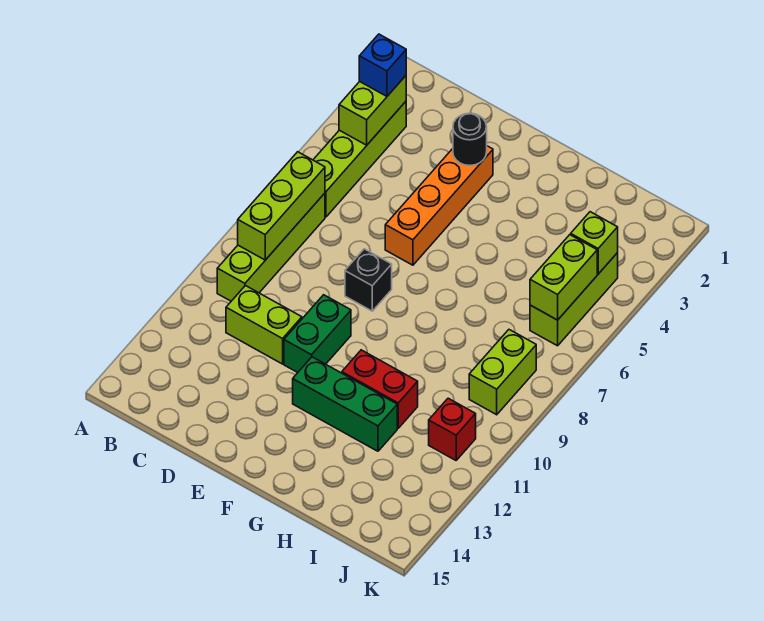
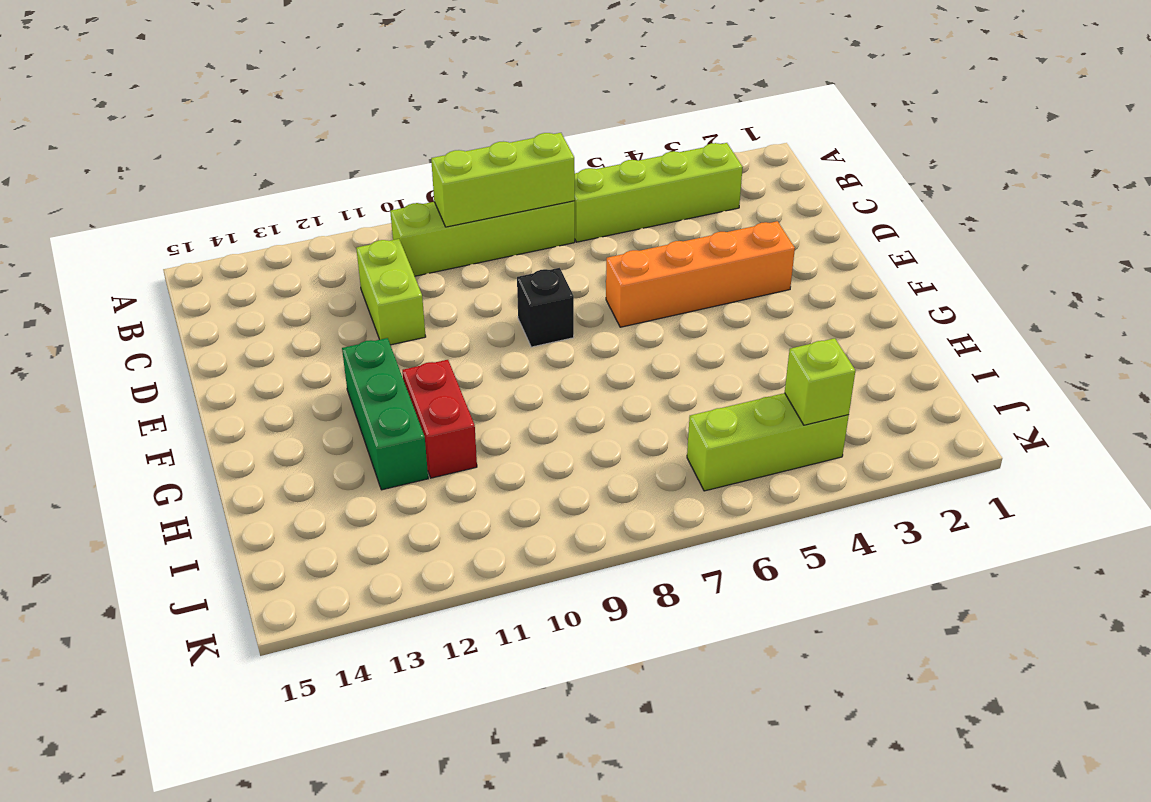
none -> green 1x2 brick [284,295,351,373]
none -> lime 1x2 brick [469,330,536,415]
none -> red 1x1 brick [429,398,476,460]

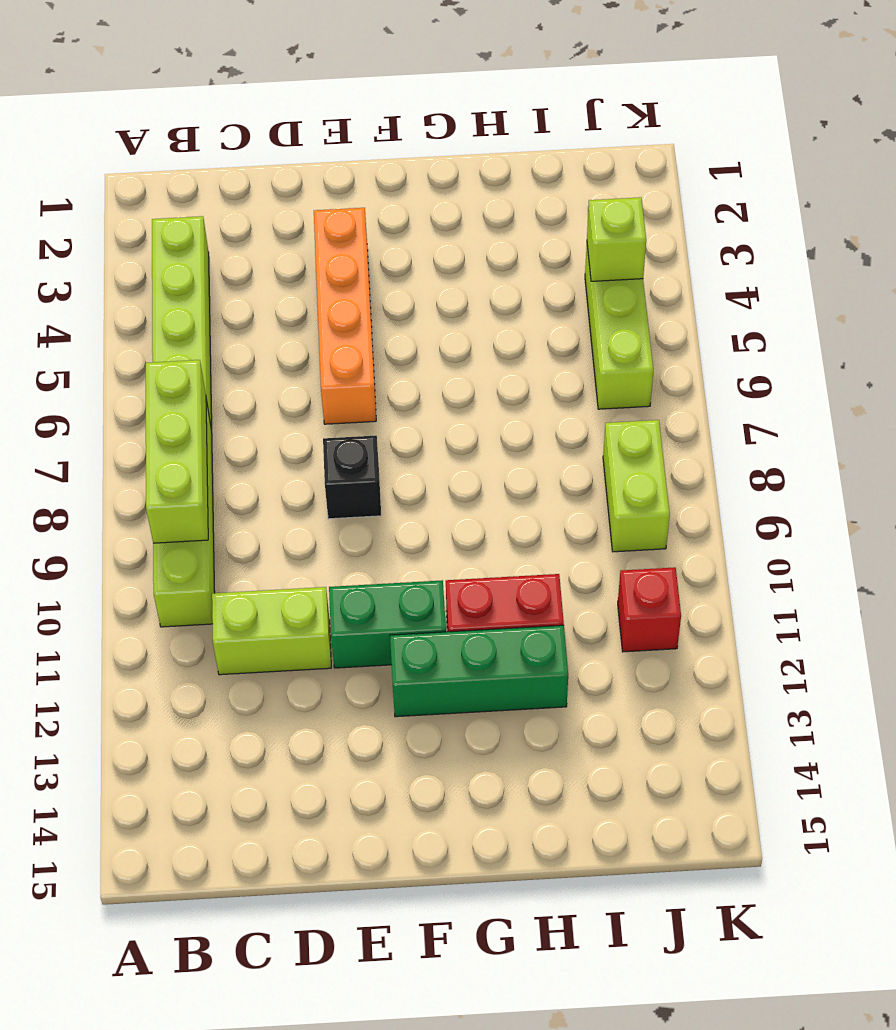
green 1x2 brick [329,580,446,668] -> green 1x2 brick turned to [284,295,351,373]
none -> lime 1x2 brick [339,76,406,145]
none -> black 1x1 round brick [453,113,487,165]
none -> lime 1x2 brick [530,235,597,320]

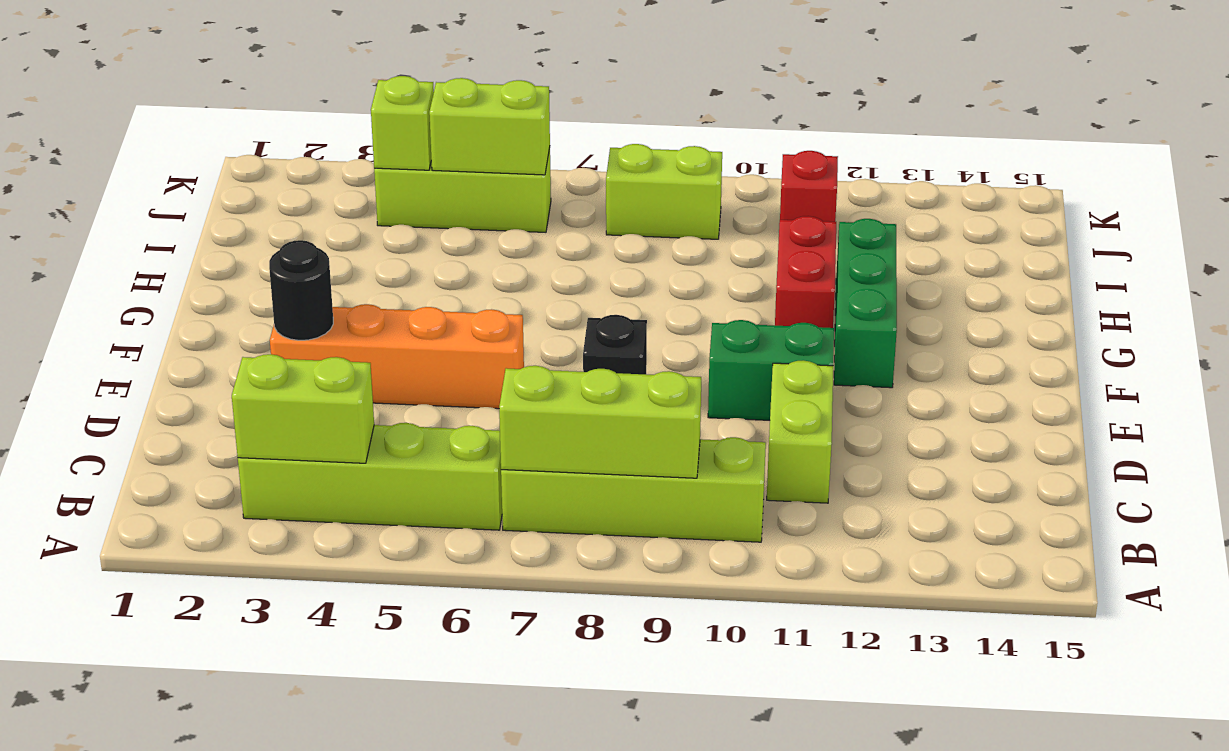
none -> blue 1x1 brick [359,34,406,96]

